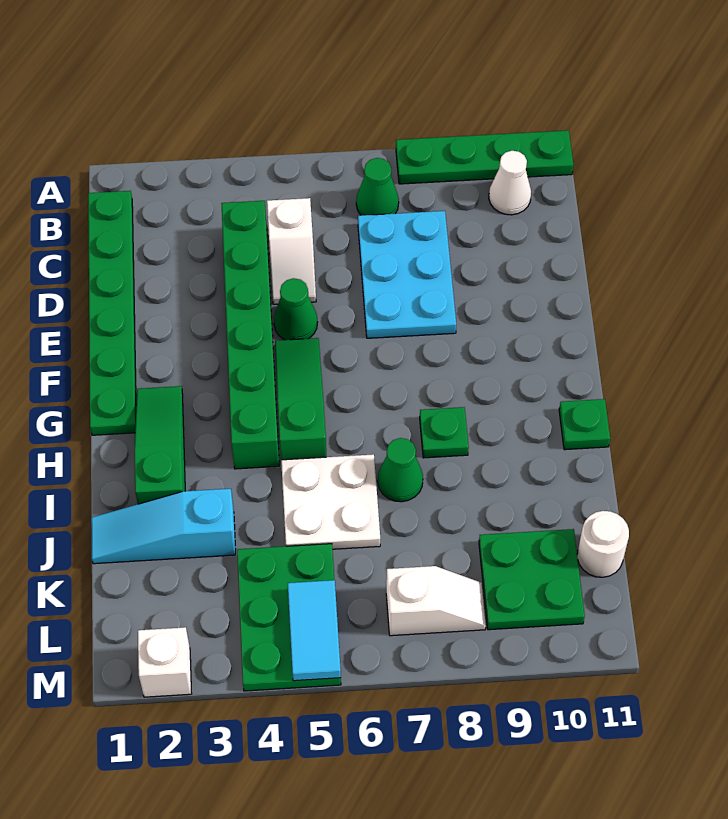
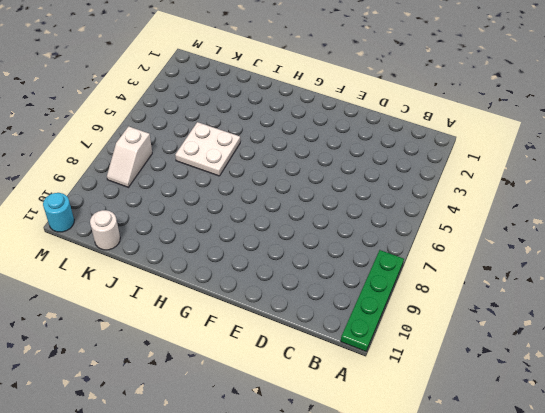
cyan 1x1 round brick [43,193,74,232] -> none
none -> green 1x6 plate [88,191,136,435]
none -> green 1x1 cone [356,158,399,215]
none -> white 1x1 cone [489,151,531,215]

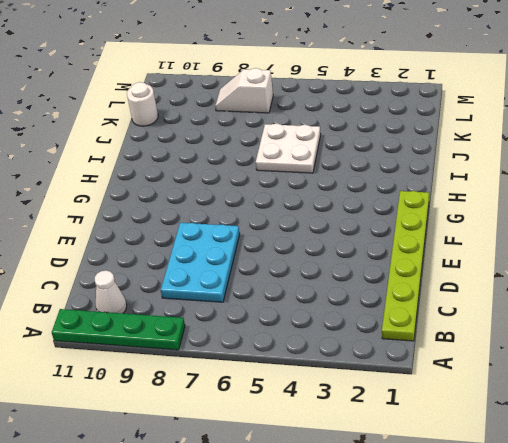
lime 1x6 plate [382,191,429,341] -> green 1x6 plate [88,191,136,435]
none -> green 1x1 cone [356,158,399,215]
none -> green 1x6 brick [221,201,279,469]
none -> white 1x2 slope [267,198,316,304]

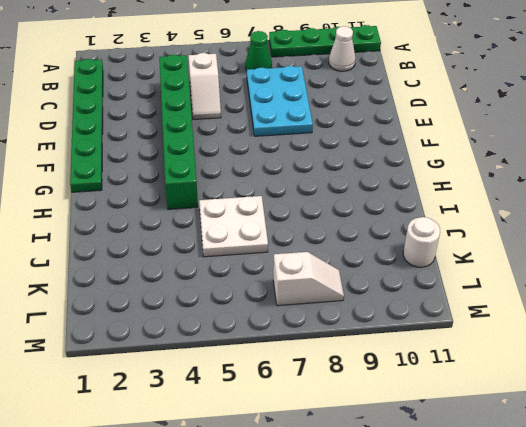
none -> green 1x1 cone [274,278,318,340]
none -> green 1x3 slope [275,338,326,460]
none -> green 1x3 slope [135,386,185,504]

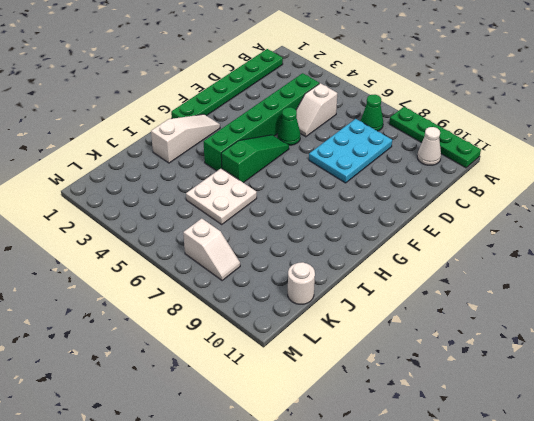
white 1x3 slope [151,114,220,163] -> green 1x3 slope [135,386,185,504]
none -> green 1x1 plate [420,407,469,458]
none -> green 1x1 plate [559,399,610,450]
none -> green 1x1 cone [378,438,423,502]

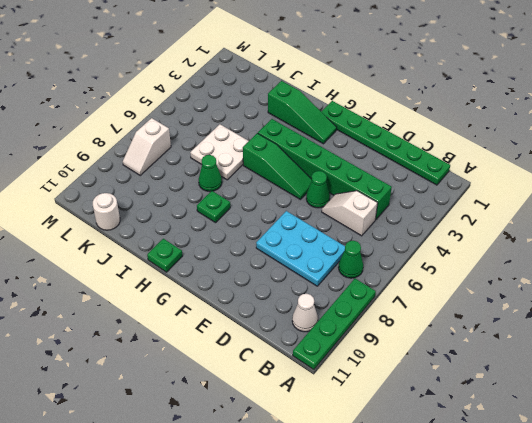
none -> cyan 1x3 slope [91,489,236,564]
none -> green 2x3 plate [237,544,341,691]
none -> green 2x2 plate [479,529,585,630]

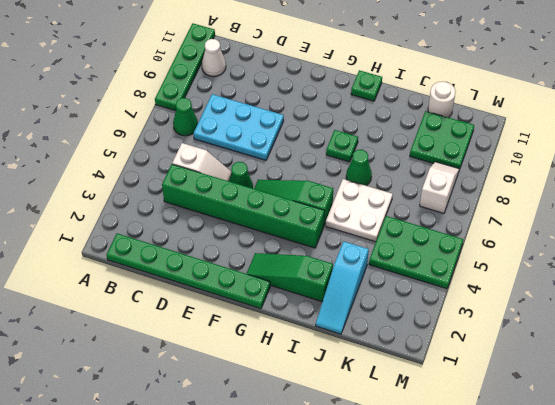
none -> white 1x1 brick [138,627,192,697]
none -> cyan 1x2 tile [288,580,341,681]

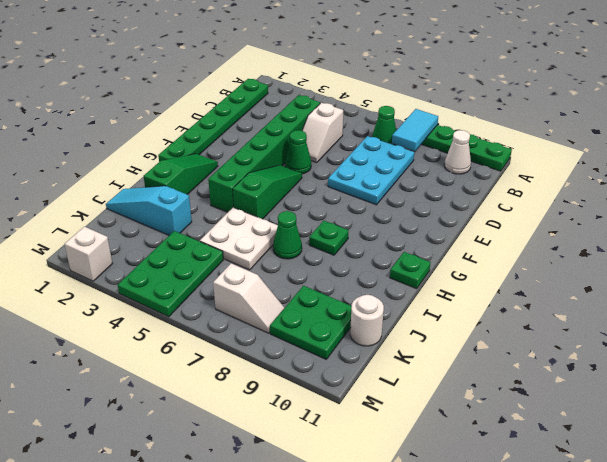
cyan 1x2 tile [392,109,438,151] -> cyan 1x2 tile moved to [288,580,341,681]

